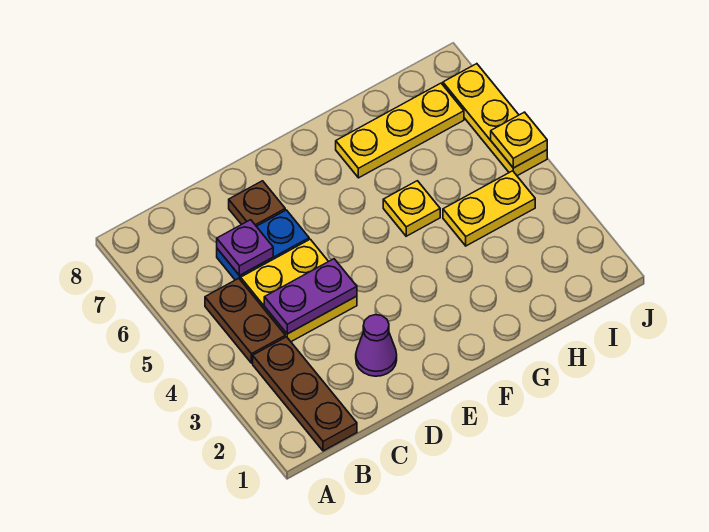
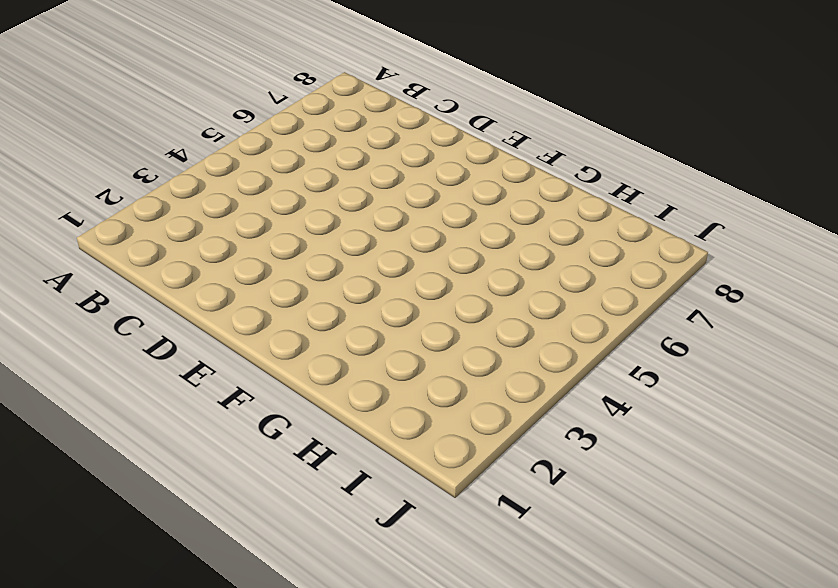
none -> brown 1x3 plate [253,337,357,451]
none -> brown 1x2 plate [205,278,285,363]
none -> yellow 2x2 plate [241,239,357,342]

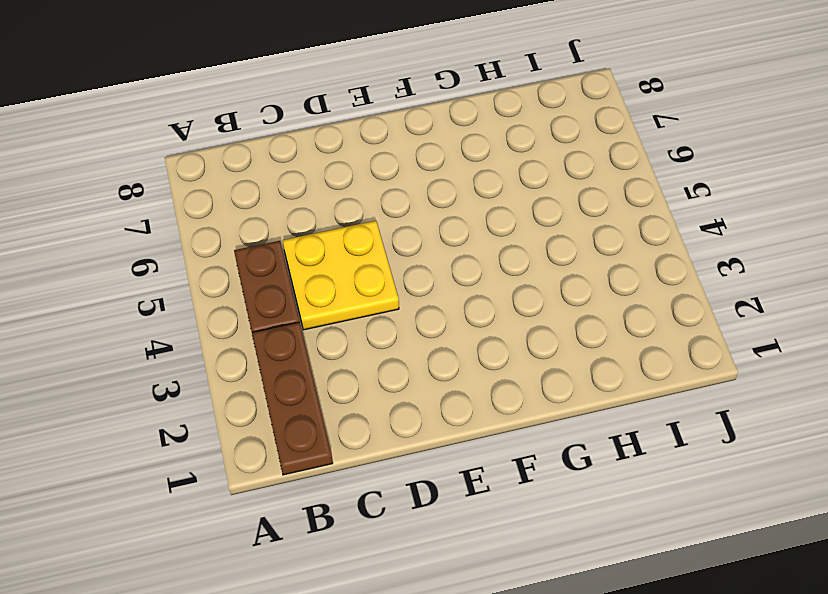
none -> blue 1x2 plate [217,210,309,280]
none -> purple 1x1 cone [356,315,397,376]
none -> brown 1x1 plate [229,181,285,226]

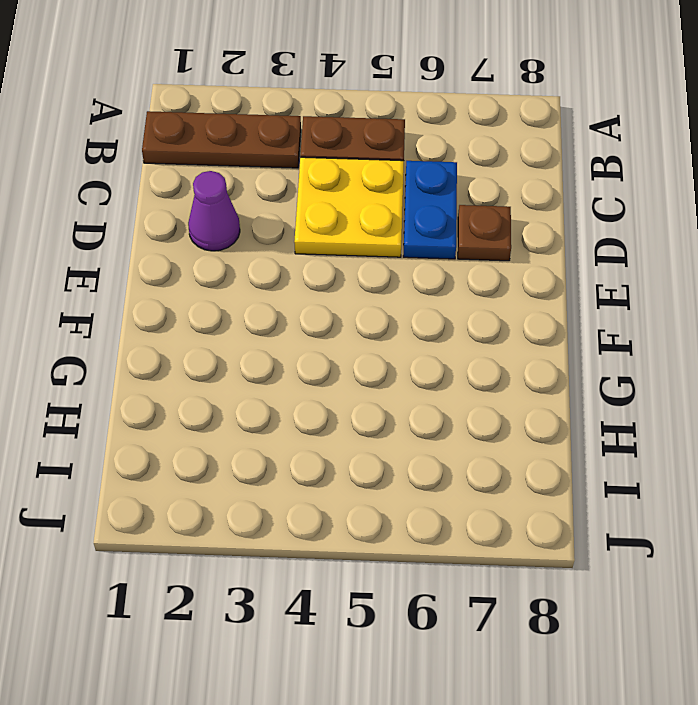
none -> yellow 1x1 plate [383,181,440,236]
none -> yellow 1x3 plate [336,83,464,178]
none -> yellow 1x2 plate [443,171,535,246]

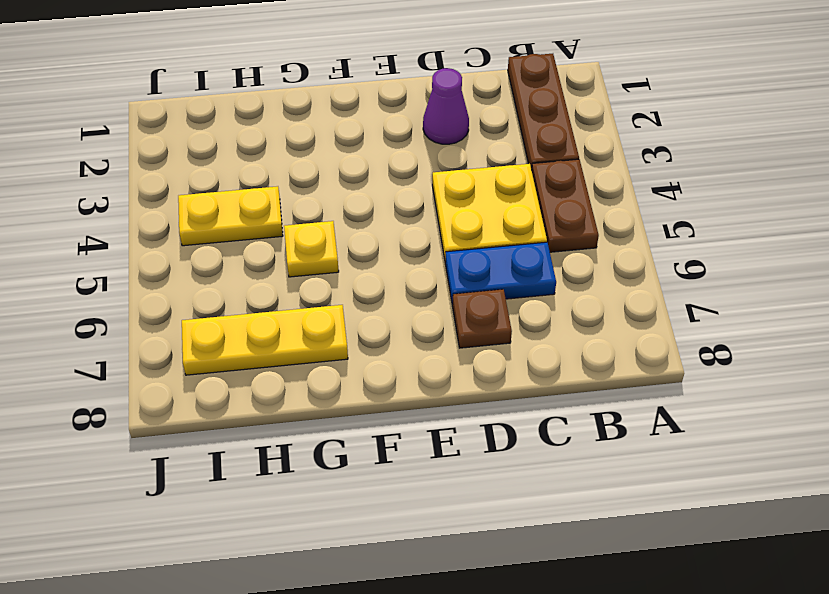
none -> yellow 1x3 plate [443,64,547,176]
none -> purple 1x2 plate [264,259,357,334]
none -> purple 1x1 plate [217,220,273,276]

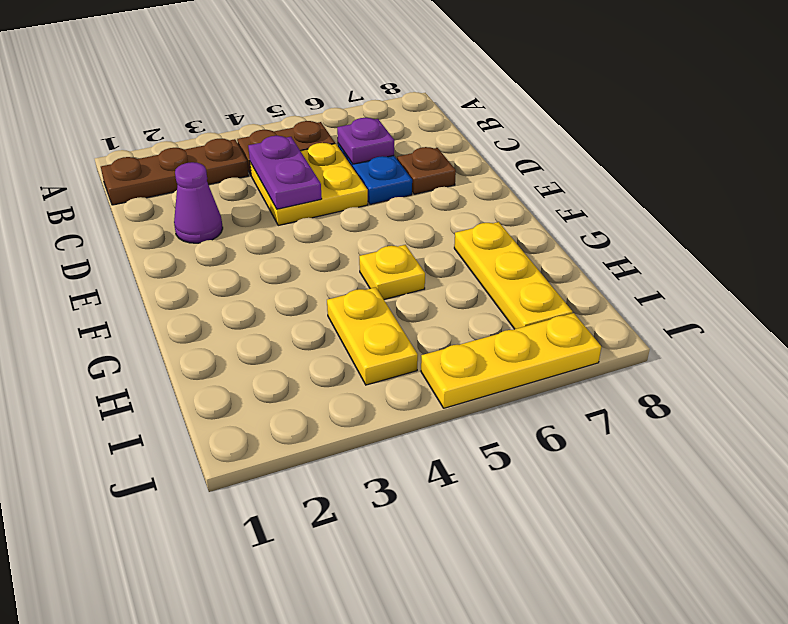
none -> yellow 1x1 plate [491,112,547,168]

